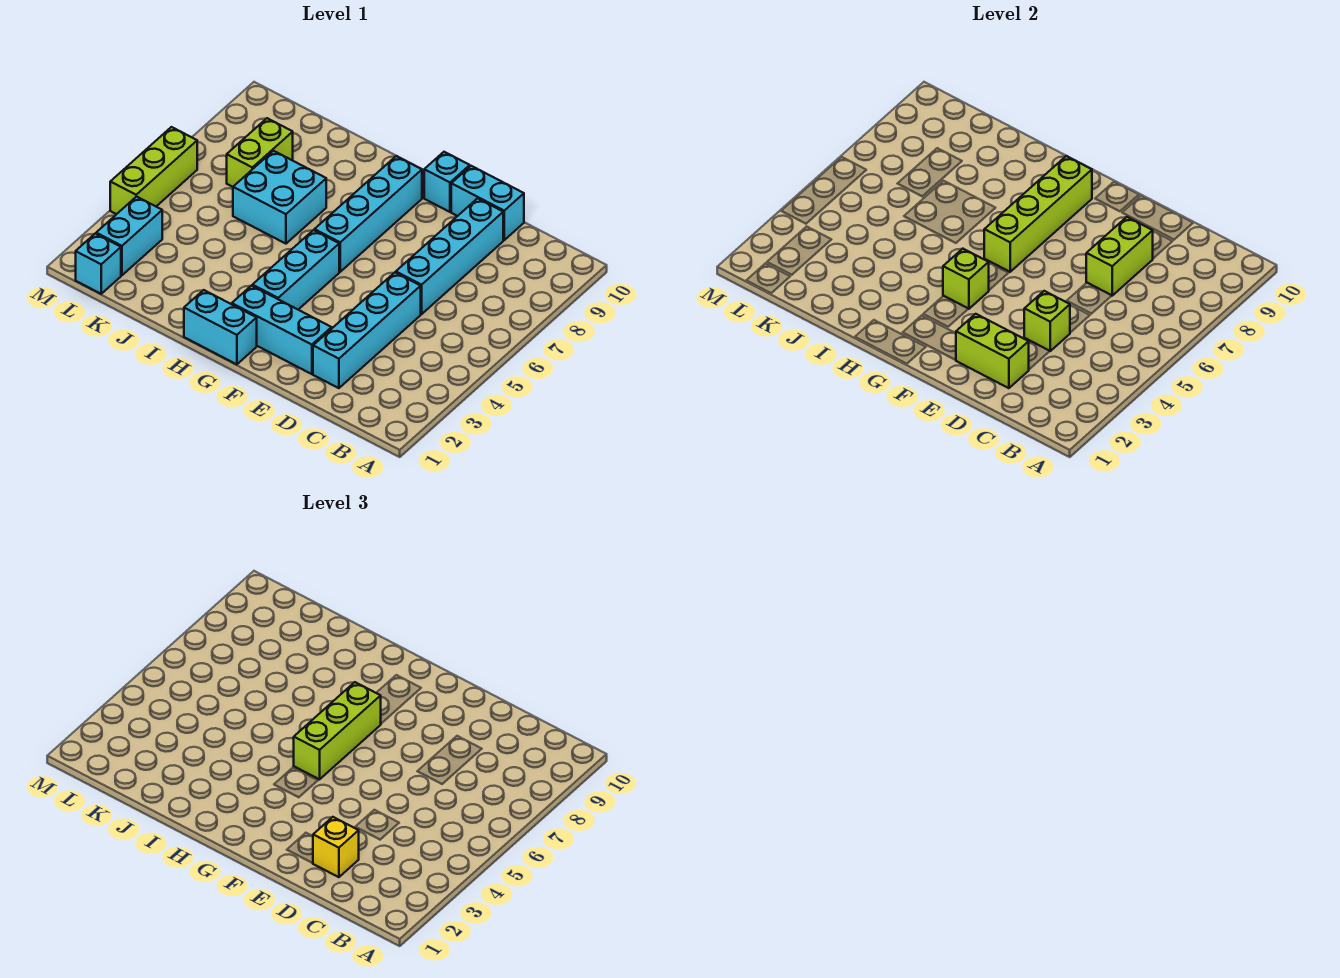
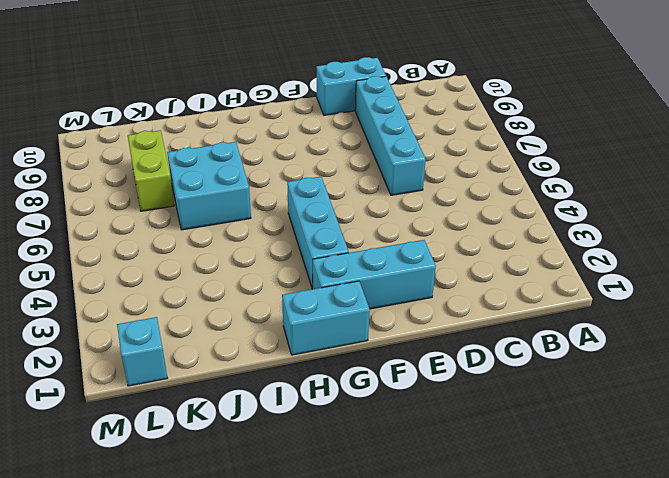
none -> cyan 1x4 brick [313,272,421,388]
none -> cyan 1x1 brick [424,152,470,212]
none -> cyan 1x4 brick [314,156,422,272]

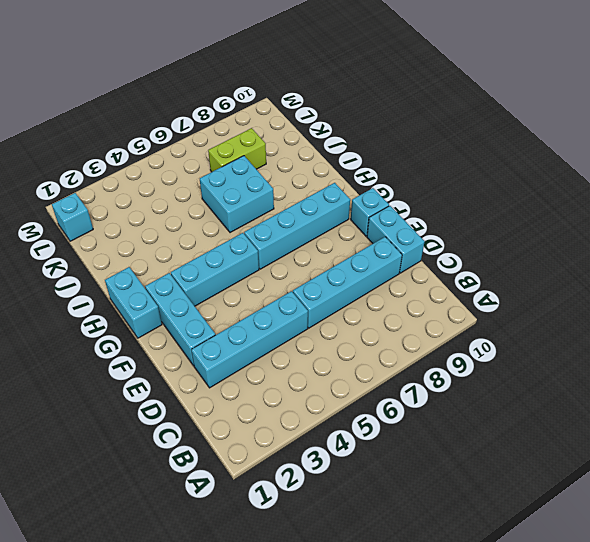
none -> cyan 1x2 brick [96,196,162,275]
none -> lime 1x3 brick [110,127,197,214]
none -> lime 1x2 brick [956,314,1029,388]

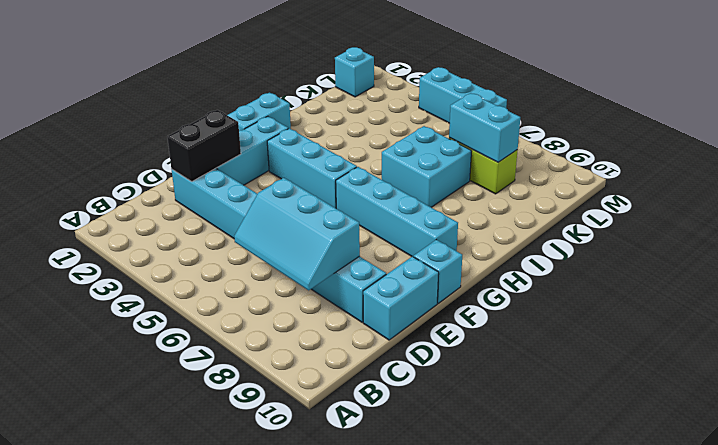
cyan 2x3 slope [234,178,360,290] -> lime 1x2 brick [1086,217,1153,296]
black 1x2 brick [167,110,241,182] -> lime 1x2 brick [956,314,1029,388]
cyan 1x2 brick [449,93,520,162] -> cyan 1x2 brick moved to [96,196,162,275]
cyan 1x3 brick [419,67,507,123] -> lime 1x3 brick [110,127,197,214]
none -> lime 1x1 brick [1024,291,1070,351]
none -> lime 1x1 brick [943,249,989,309]
none -> lime 1x4 brick [984,156,1092,272]

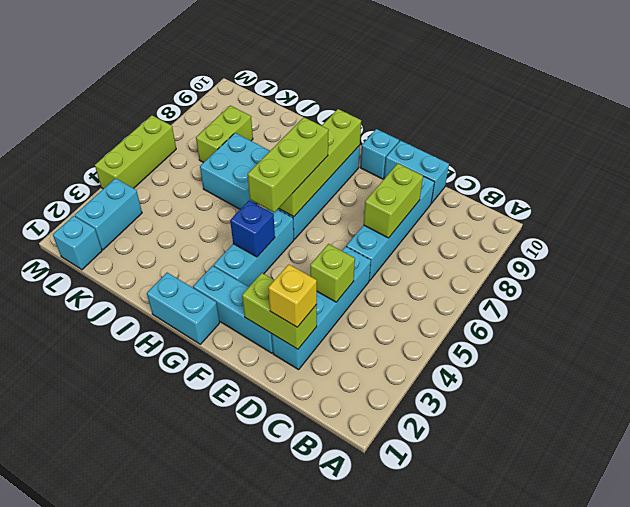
blue 1x1 brick [230,201,275,257] -> lime 1x1 brick [943,249,989,309]

